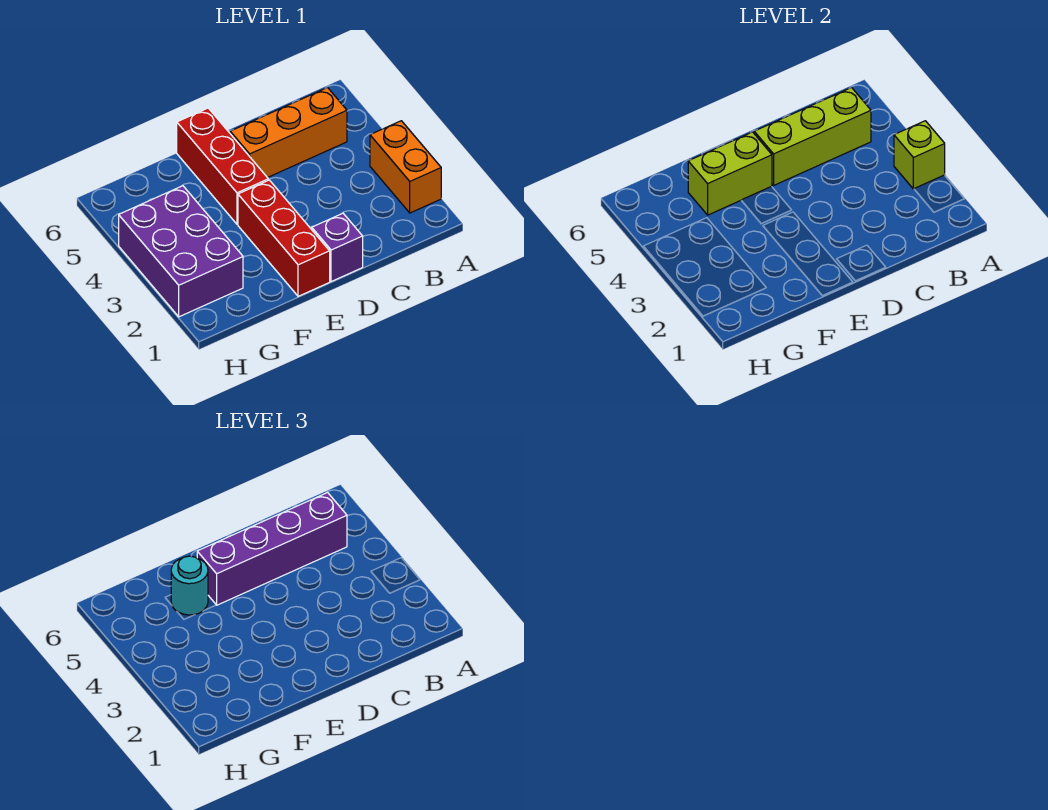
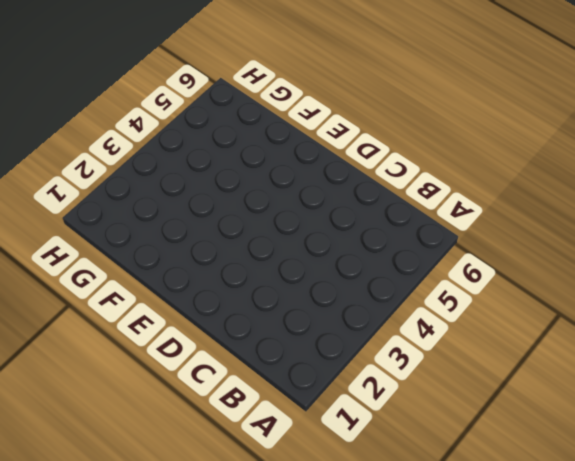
none -> orange 1x2 brick [370,121,441,213]
none -> orange 1x3 brick [230,88,347,178]

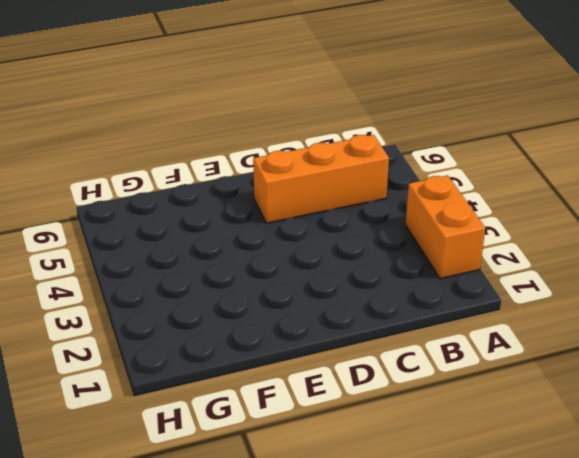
none -> purple 1x1 brick [312,213,363,282]
none -> red 1x3 brick [238,180,330,296]

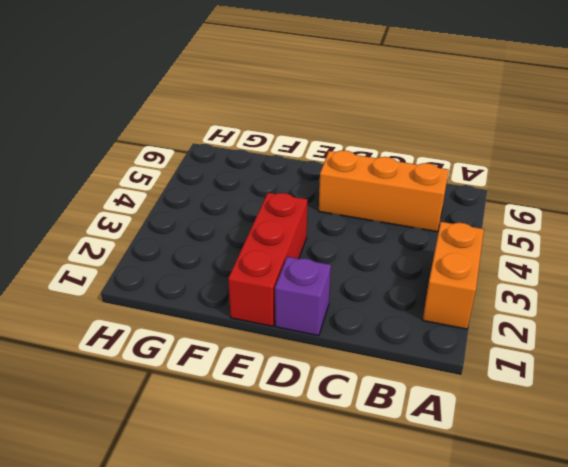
none -> red 1x3 brick [177,108,268,224]
none -> purple 2x3 brick [119,186,243,317]

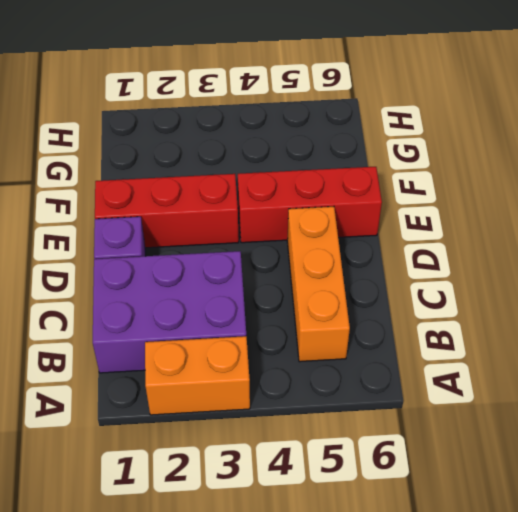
purple 2x3 brick [93,251,246,373] -> purple 2x3 brick moved to [119,186,243,317]
none -> lime 1x1 brick [894,121,945,189]
none -> lime 1x3 brick [754,88,871,185]

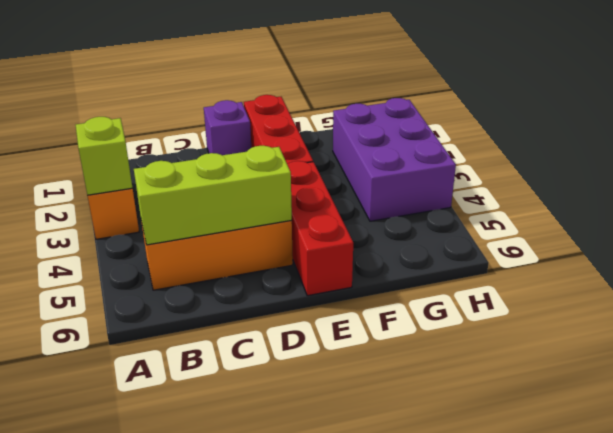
none -> lime 1x2 brick [688,132,772,215]
none -> purple 1x4 brick [197,493,347,605]

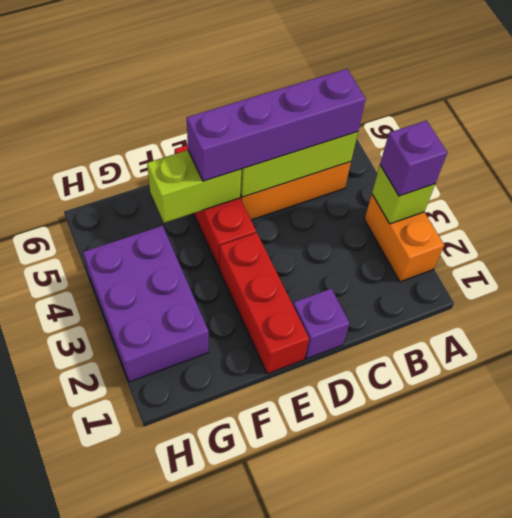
purple 1x1 brick [380,120,447,196] -> none
none -> cyan 1x1 round brick [171,556,208,615]

